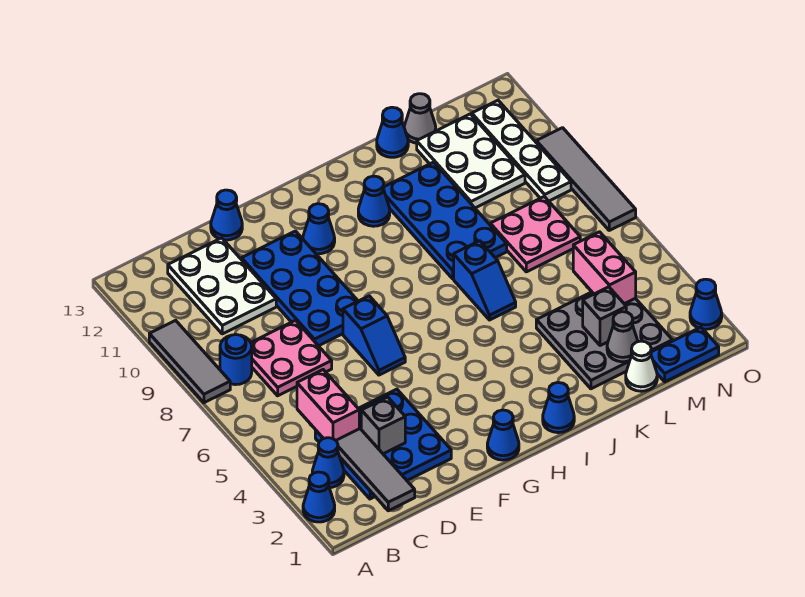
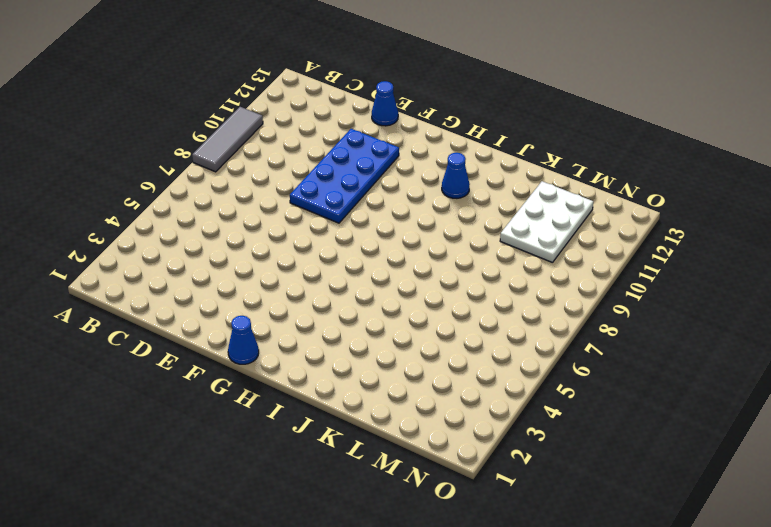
none -> blue 1x1 cone [303,472,335,522]
none -> blue 1x1 cone [312,438,344,488]
none -> blue 1x1 round brick [220,334,252,385]
none -> blue 3x3 plate [315,389,451,499]

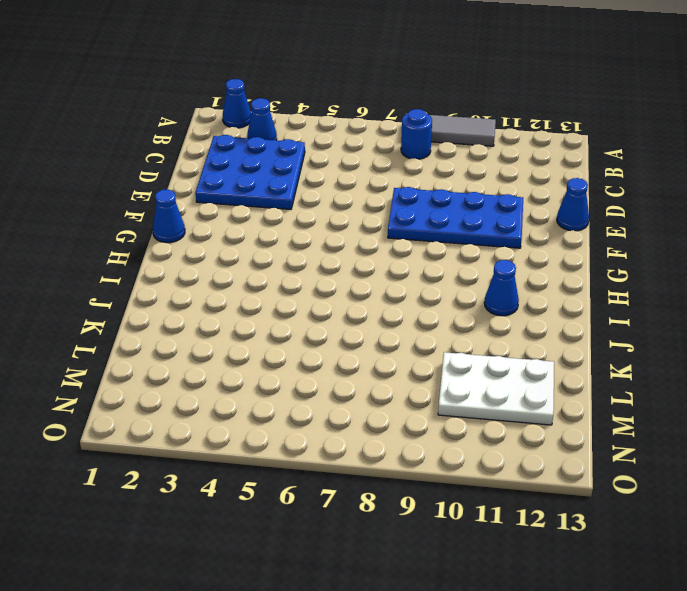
none -> pink 2x2 plate [251,320,332,396]
none -> white 2x3 plate [168,238,276,334]
none -> blue 1x2 slope [343,296,405,375]
none -> blue 1x1 cone [303,204,335,254]

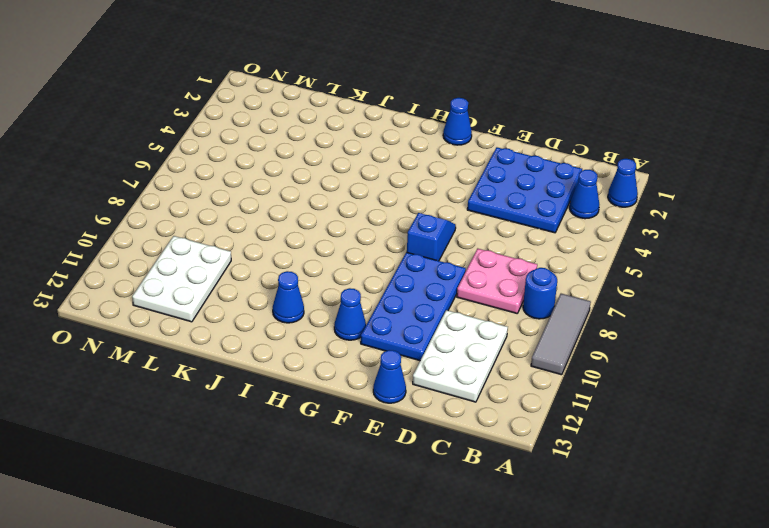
none -> blue 1x1 cone [543,383,574,433]
none -> blue 1x2 slope [454,241,516,320]
none -> blue 2x4 plate [384,162,507,279]
none -> grey 3x3 plate [536,292,673,389]

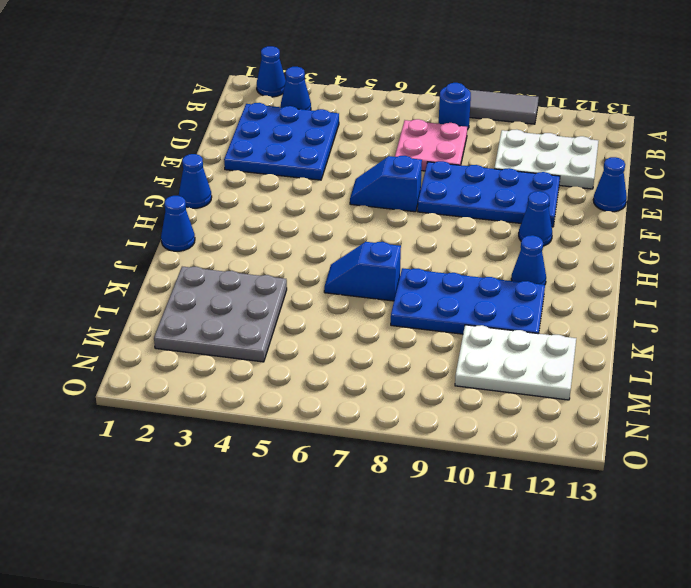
none -> blue 1x1 cone [377,107,408,157]
none -> white 1x1 cone [626,341,657,391]
none -> pink 2x2 plate [490,197,580,272]
none -> grey 1x1 cone [404,94,436,143]

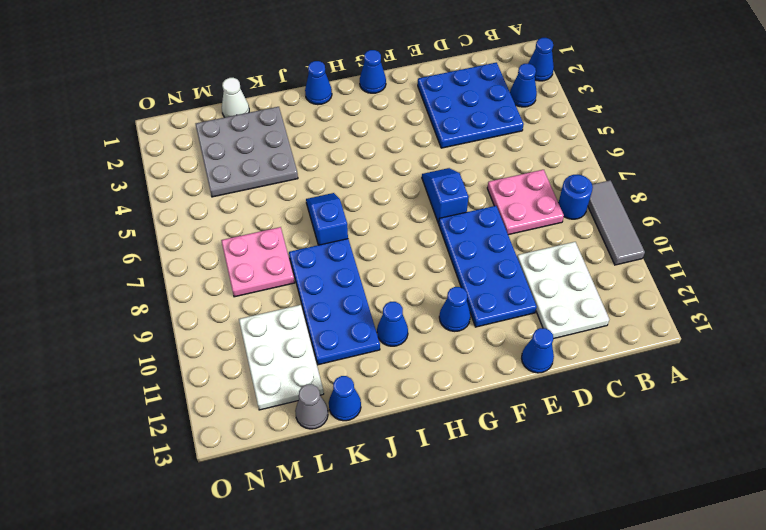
none -> blue 1x2 plate [651,327,719,382]
none -> white 1x4 plate [472,100,571,201]
none -> blue 1x1 cone [690,279,722,329]
none -> grey 1x4 tile [536,128,636,230]

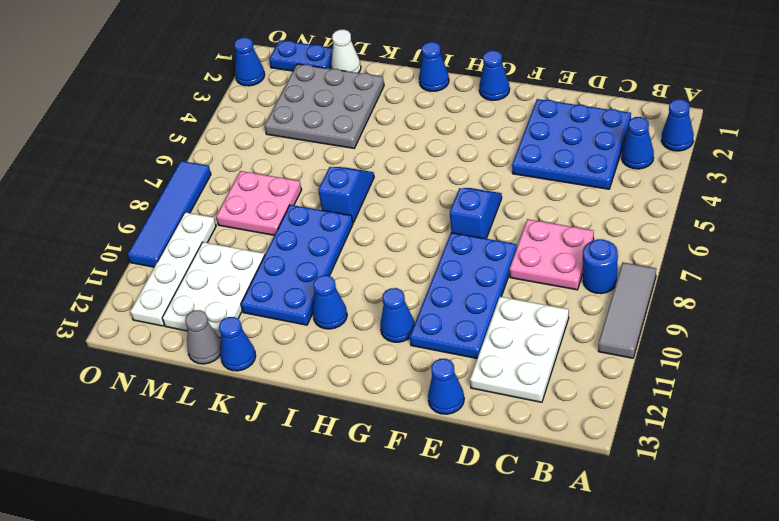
blue 1x4 tile [128,161,211,267] -> grey 1x4 tile [536,128,636,230]
none -> grey 1x3 tile [336,429,415,511]
none -> pink 1x2 brick [297,370,359,440]
none -> grey 1x1 brick [361,397,405,454]
none -> grey 1x1 cone [607,312,638,362]

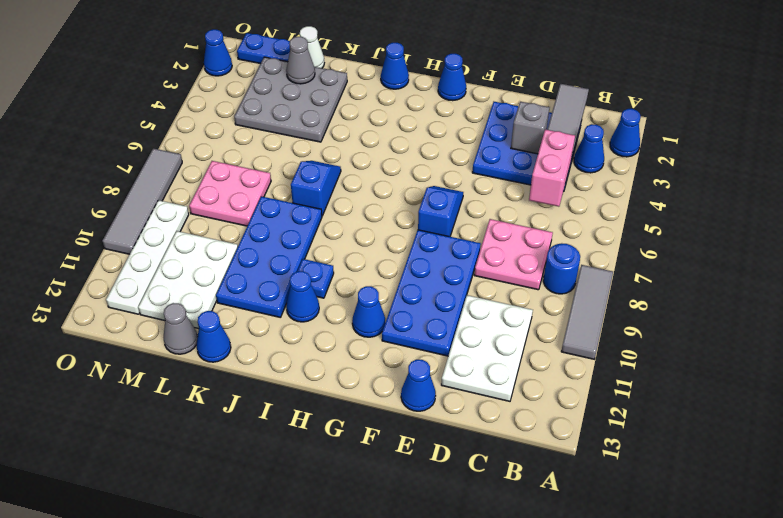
blue 1x1 plate [298,259,334,298] -> none
none -> grey 1x1 brick [583,287,626,346]
none -> pink 1x2 brick [573,232,636,304]

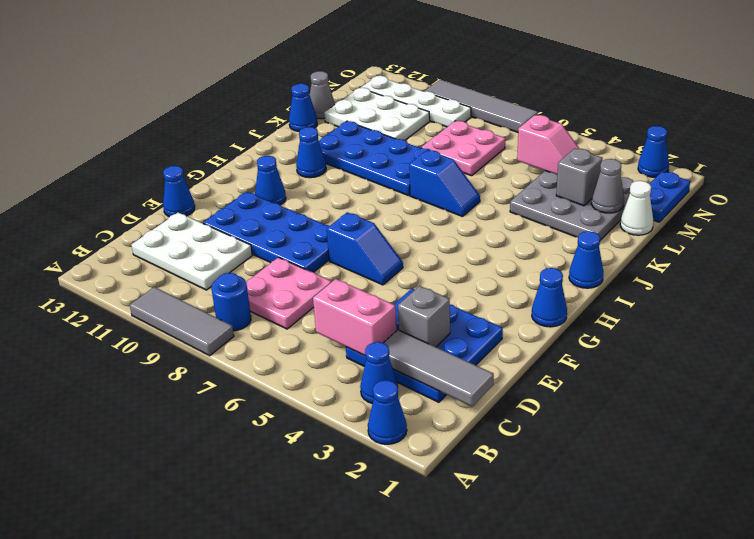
pink 1x2 slope [517,115,579,175] -> pink 1x2 brick [573,232,636,304]

